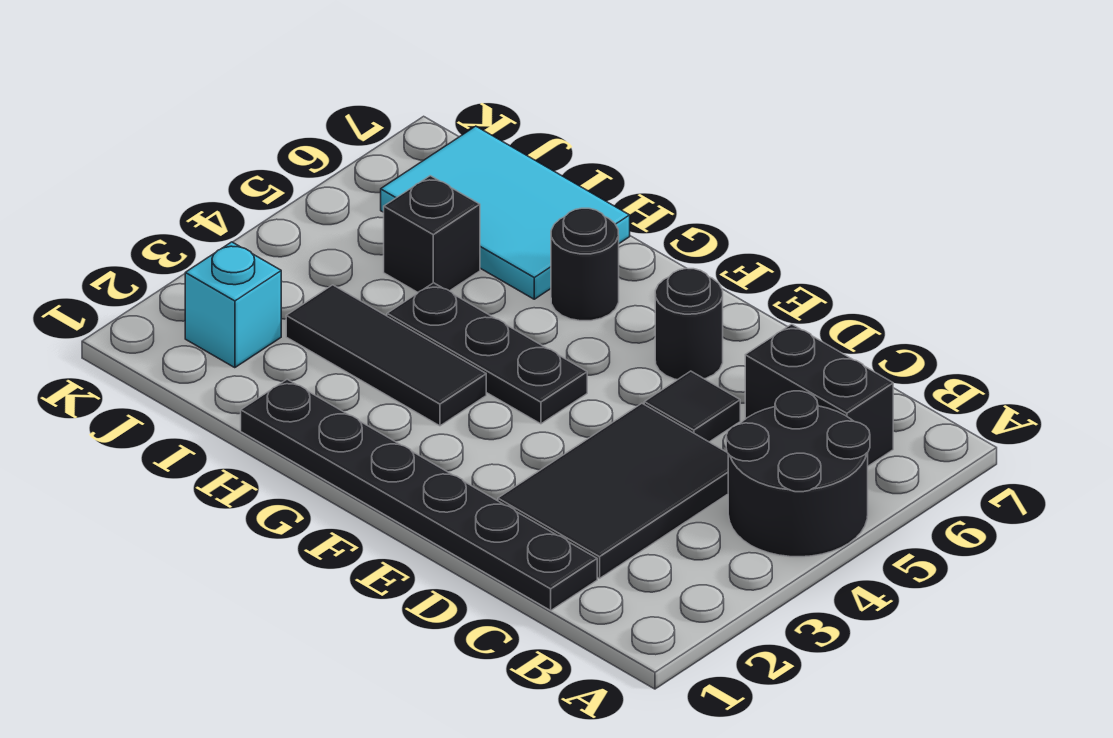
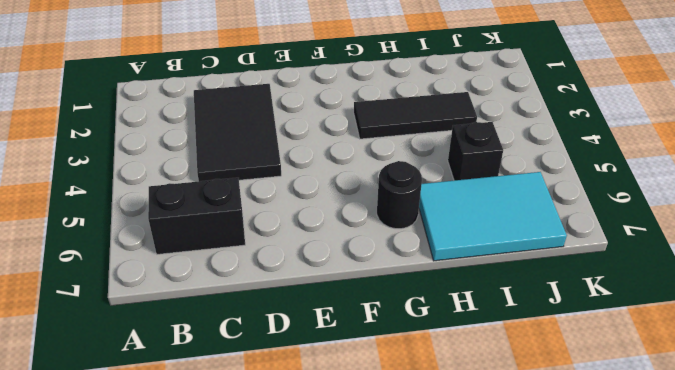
none -> black 2x2 round brick [726,391,870,557]
none -> black 1x6 plate [241,379,597,610]
none -> black 1x1 tile [644,371,740,442]

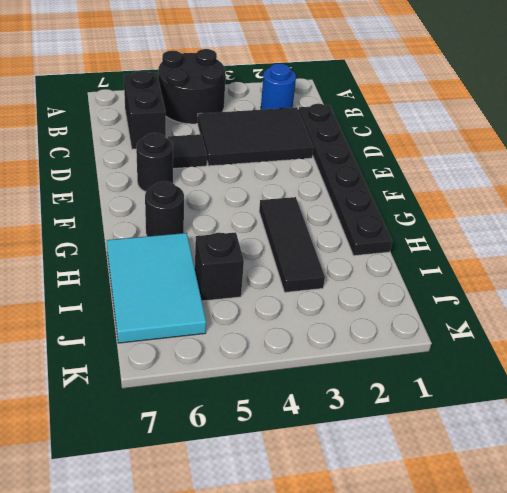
blue 1x1 round brick [261,63,296,110] -> none
none -> black 1x3 plate [387,283,587,424]
none -> cyan 1x1 brick [185,242,281,368]

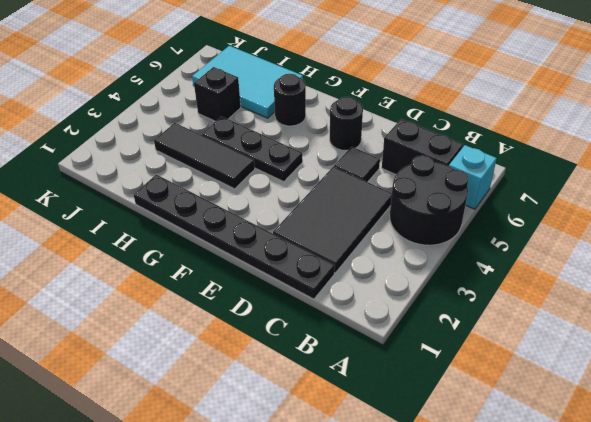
cyan 1x1 brick [449,145,497,209] -> cyan 1x1 brick moved to [185,242,281,368]

